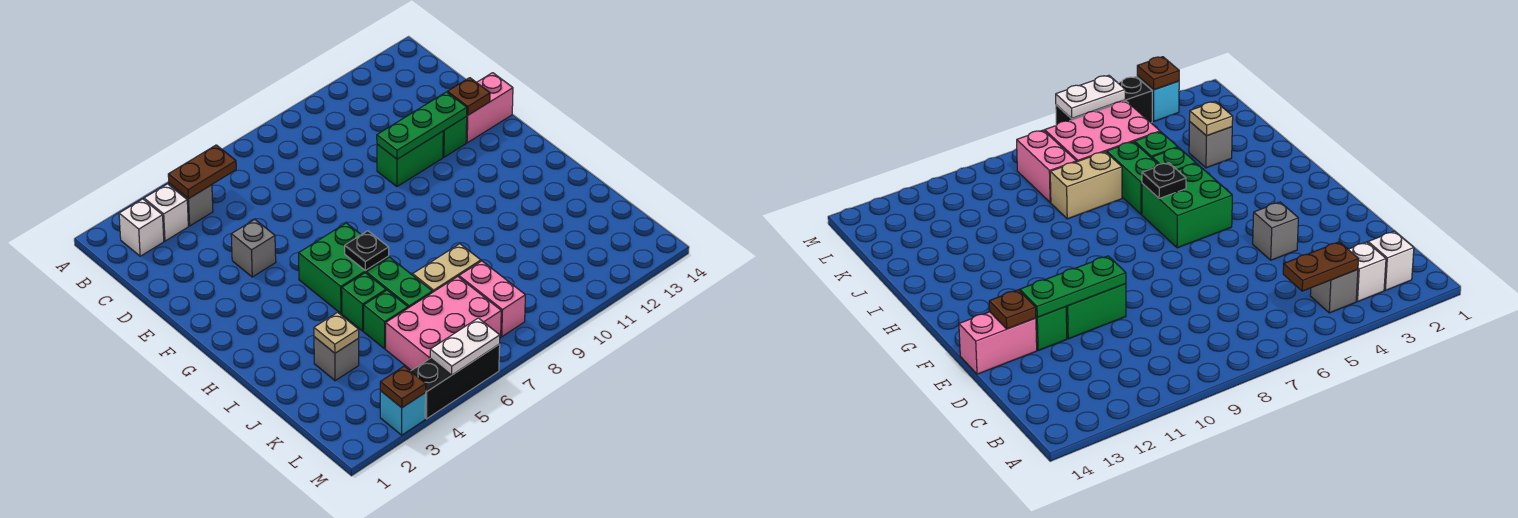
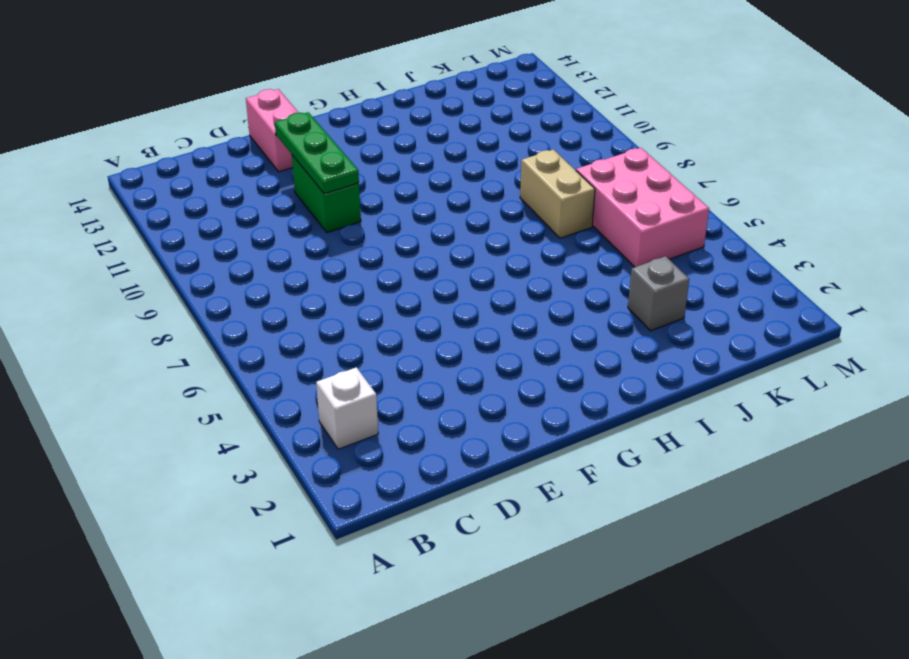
none -> white 1x1 brick [119,199,164,256]
none -> grey 1x1 brick [169,183,213,226]
none -> grey 1x1 brick [231,219,276,277]

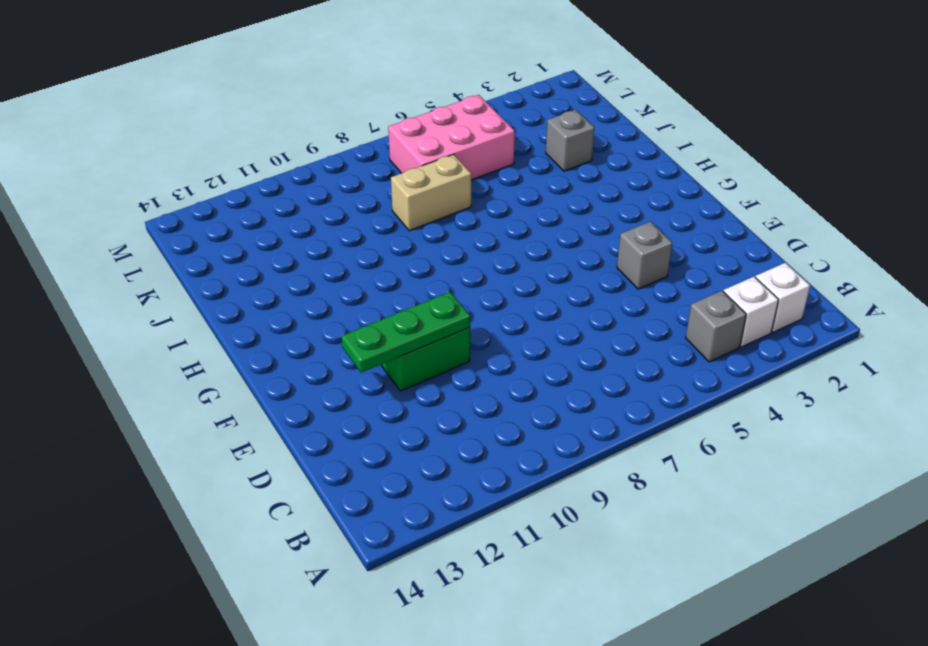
none -> green 1x1 brick [443,117,467,157]
none -> pink 1x2 brick [466,73,513,143]
none -> green 2x2 brick [299,223,389,313]

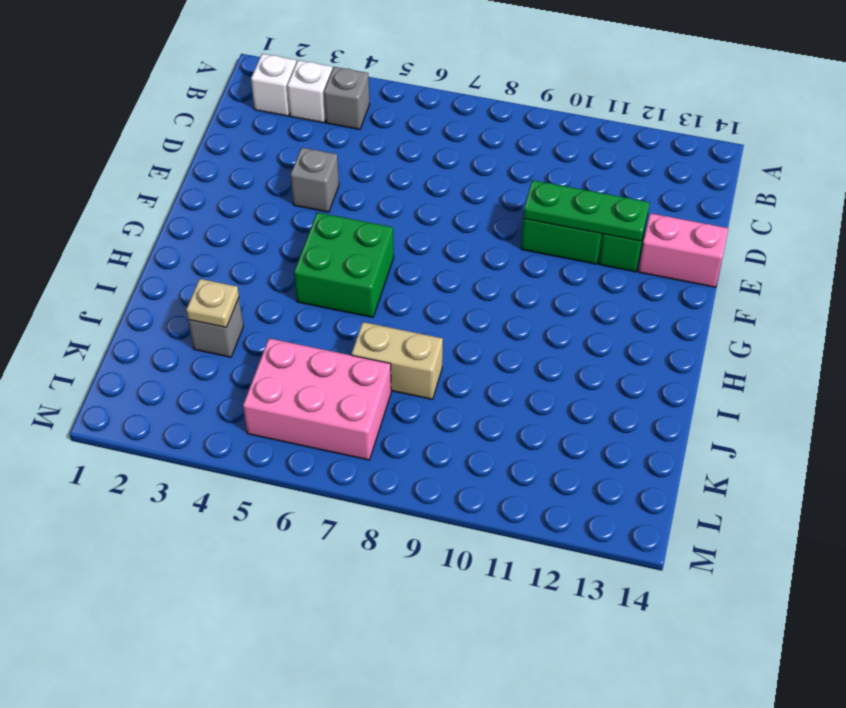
none -> green 1x1 brick [342,273,386,331]
none -> green 1x2 brick [366,257,432,308]
none -> green 1x1 brick [364,290,408,349]

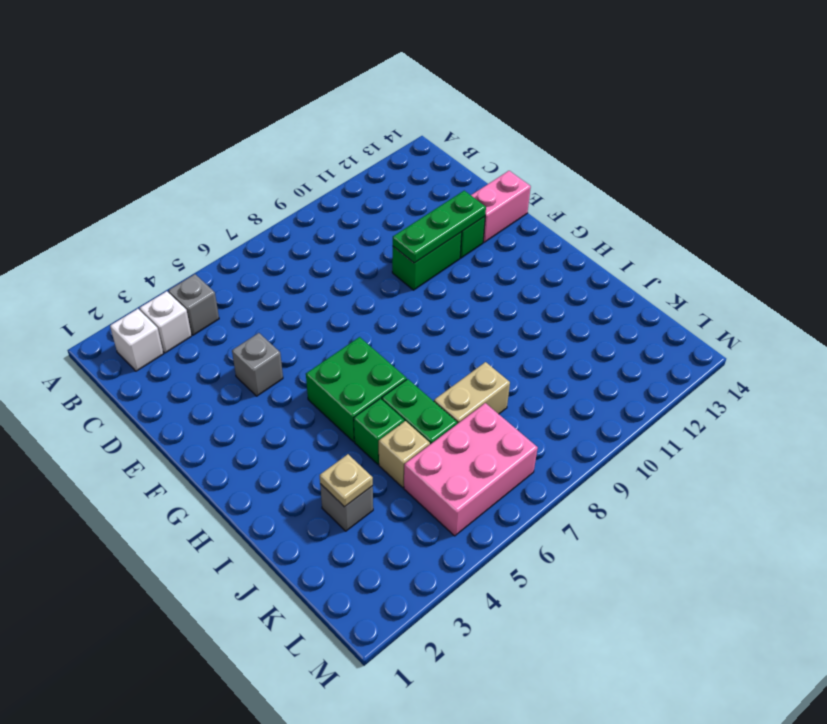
tan 1x1 brick [379,421,430,487] -> green 1x1 brick [364,290,408,349]
none -> pink 1x2 brick [459,261,525,337]
none -> cyan 1x1 brick [380,391,426,435]
none -> black 1x3 brick [411,344,500,419]

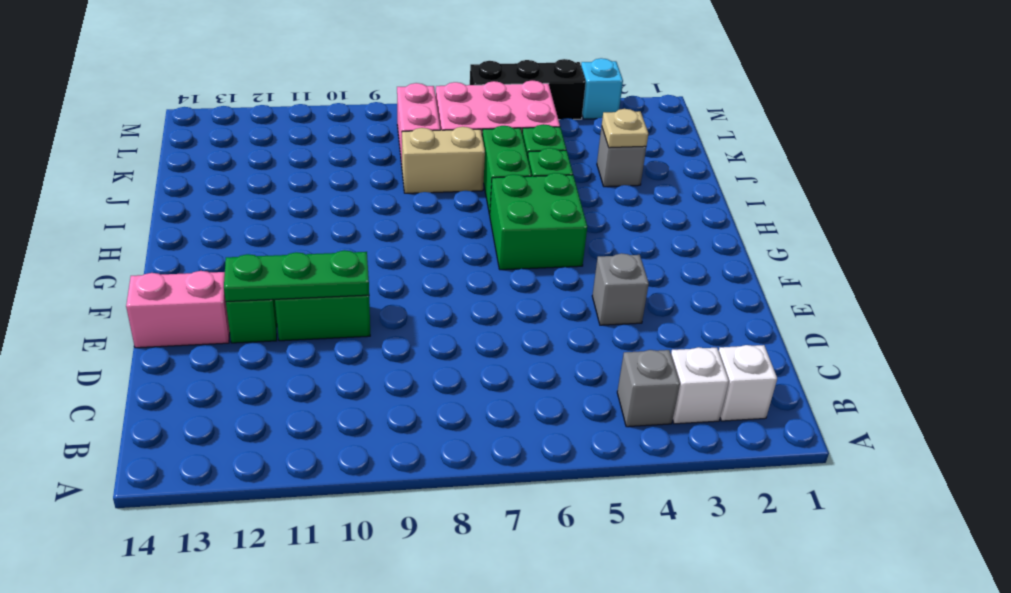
none -> brown 1x2 plate [168,145,236,199]
none -> brown 1x1 plate [448,78,490,115]
none -> black 1x1 plate [345,231,389,271]

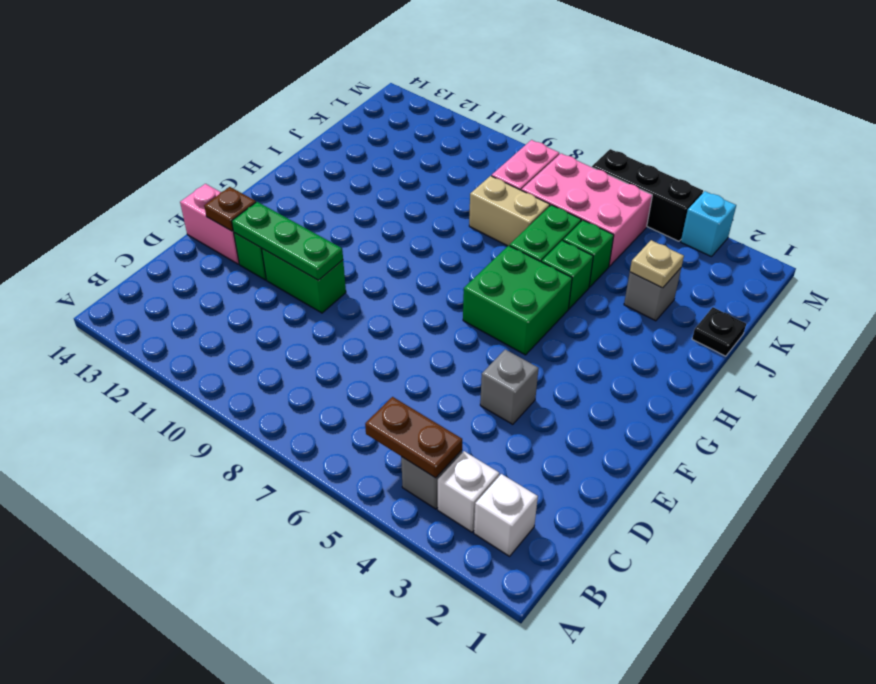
black 1x1 plate [692,307,746,356] -> black 1x1 plate moved to [345,231,389,271]
none -> brown 1x1 plate [380,366,426,408]
none -> white 1x2 plate [430,318,500,375]

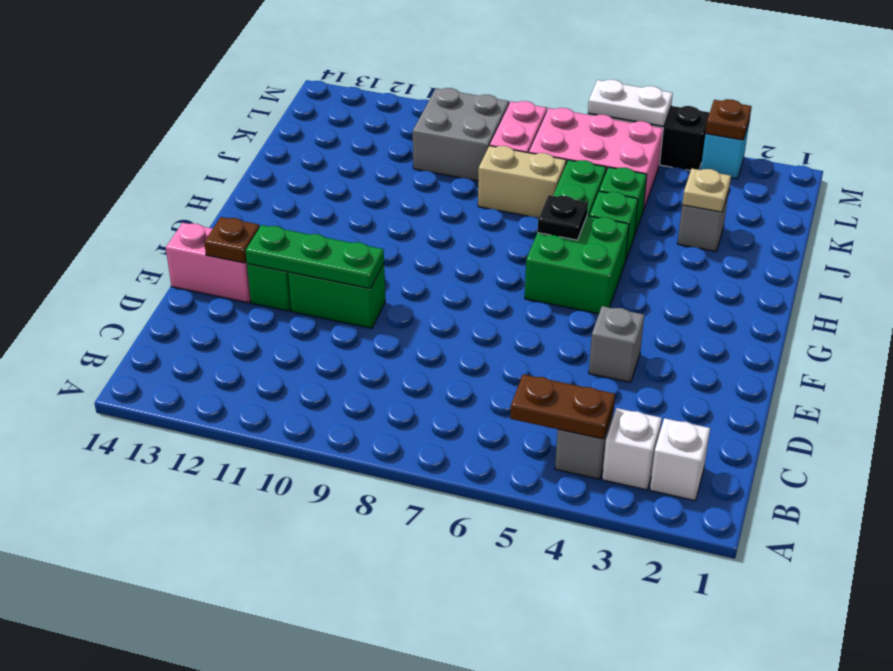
grey 2x2 brick [413,88,509,181] -> none

